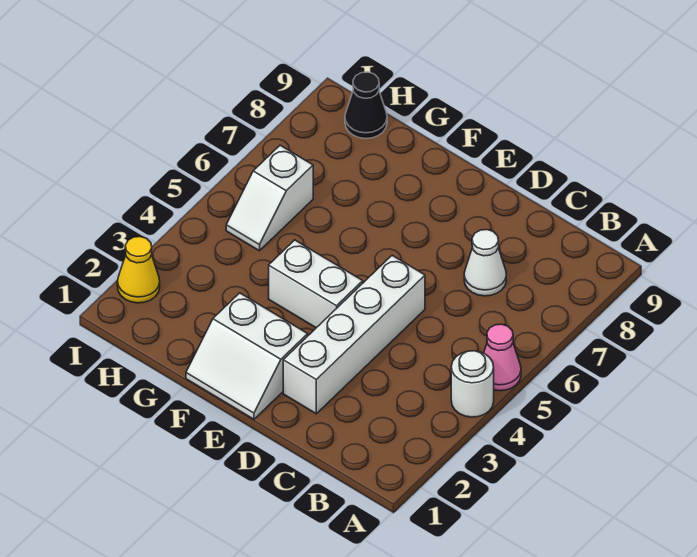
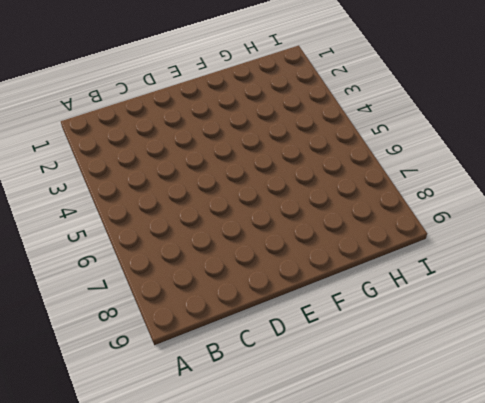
none -> white 1x1 round brick [451,351,494,417]
none -> pink 1x1 cone [484,324,521,391]

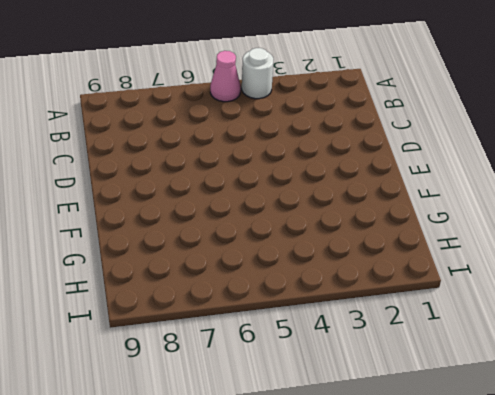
none -> white 1x1 cone [464,230,506,296]
none -> white 1x4 brick [283,255,425,414]

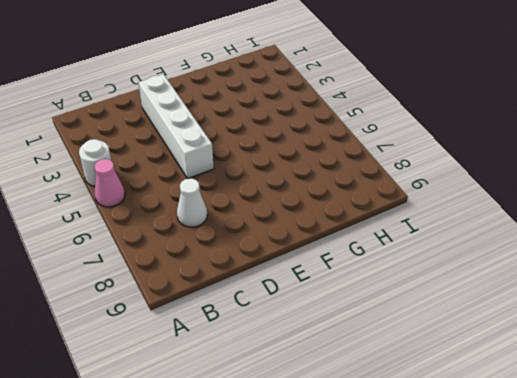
none -> white 2x2 slope [186,293,308,419]
none -> white 1x2 brick [269,240,363,328]

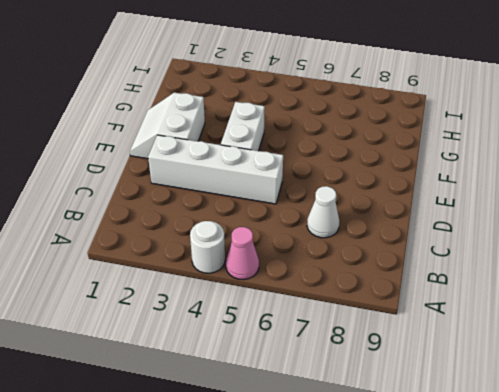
none -> white 1x2 slope [226,145,313,251]
none -> black 1x1 cone [345,72,387,139]

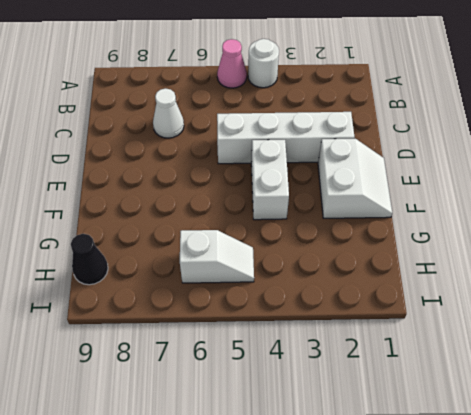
none -> yellow 1x1 cone [117,237,160,303]

